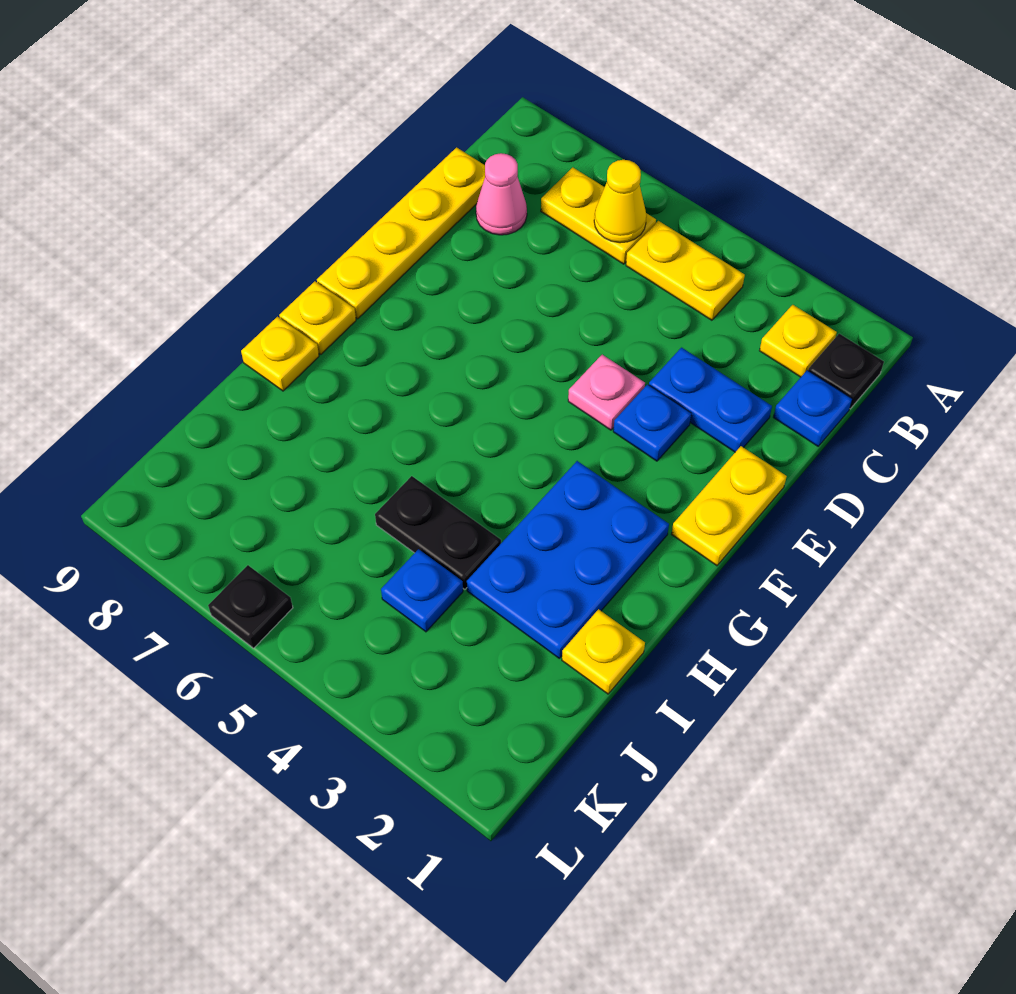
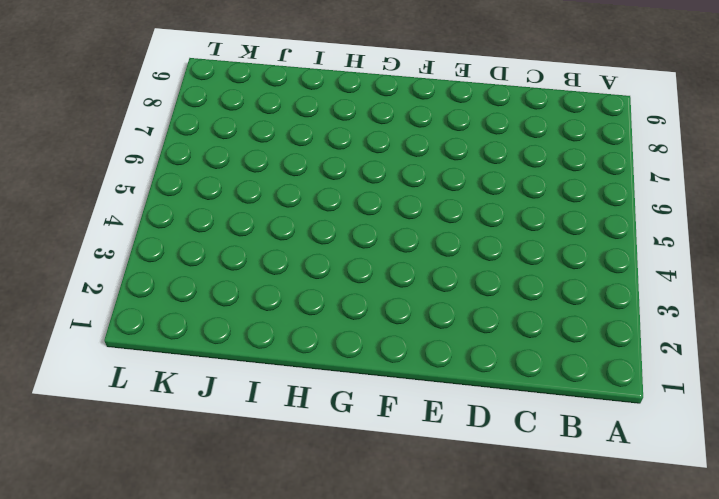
none -> black 1x1 plate [808,334,884,409]
none -> yellow 1x1 plate [760,305,837,377]
none -> yellow 1x2 plate [626,221,745,320]

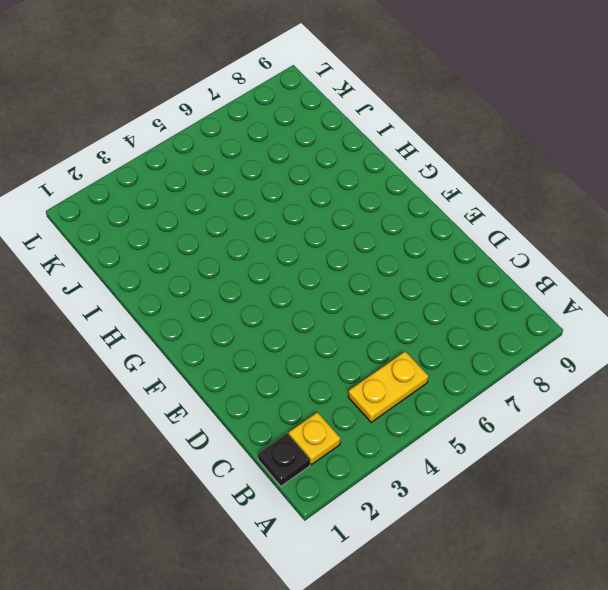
none -> yellow 1x2 plate [541,167,656,264]
none -> blue 1x1 plate [773,370,852,446]
none -> pink 1x1 cone [476,153,527,235]

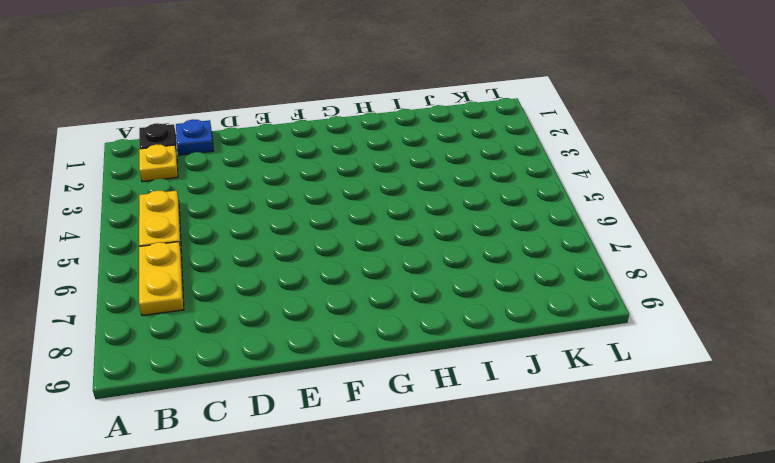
none -> pink 1x1 cone [476,153,527,235]
none -> yellow 1x4 plate [317,147,485,319]
none -> blue 1x2 plate [649,348,772,452]

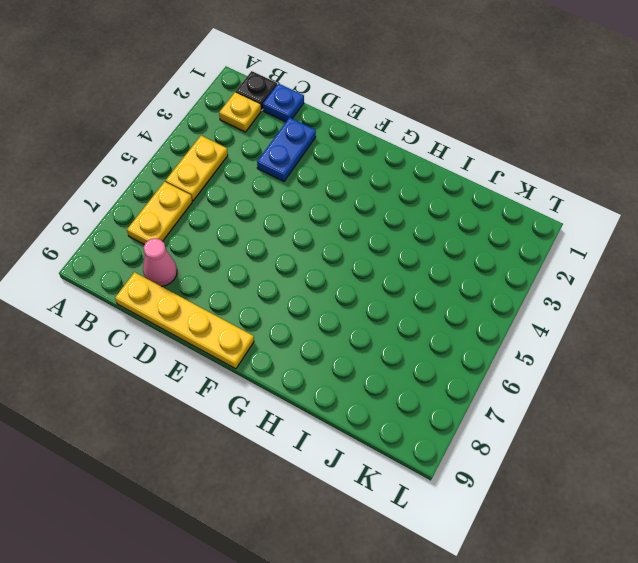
none -> yellow 1x2 plate [671,446,787,566]
none -> blue 1x1 plate [613,384,691,461]
none -> pink 1x1 plate [568,355,645,430]

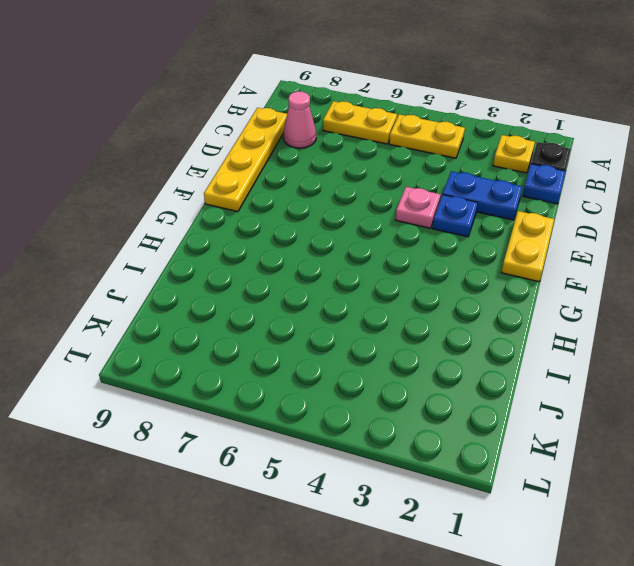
none -> blue 2x3 plate [467,461,669,659]
none -> yellow 1x1 plate [279,281,356,354]
none -> yellow 1x1 plate [241,317,319,391]

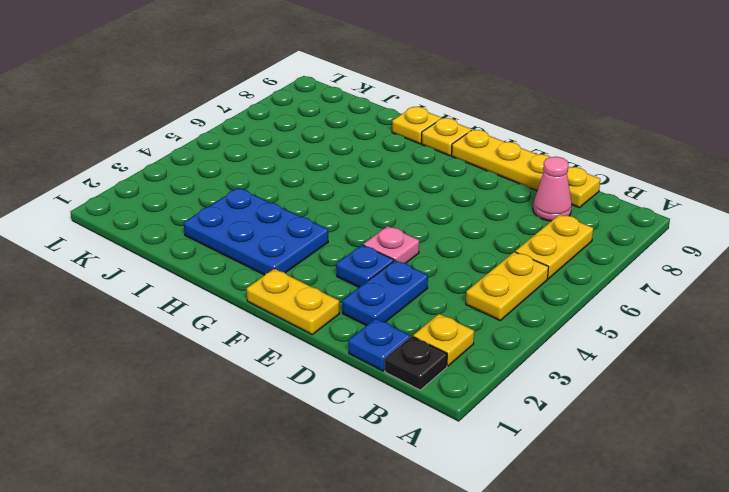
none -> yellow 1x1 plate [562,609,645,694]
none -> black 1x2 plate [375,476,501,589]
none -> blue 1x1 plate [381,549,463,632]

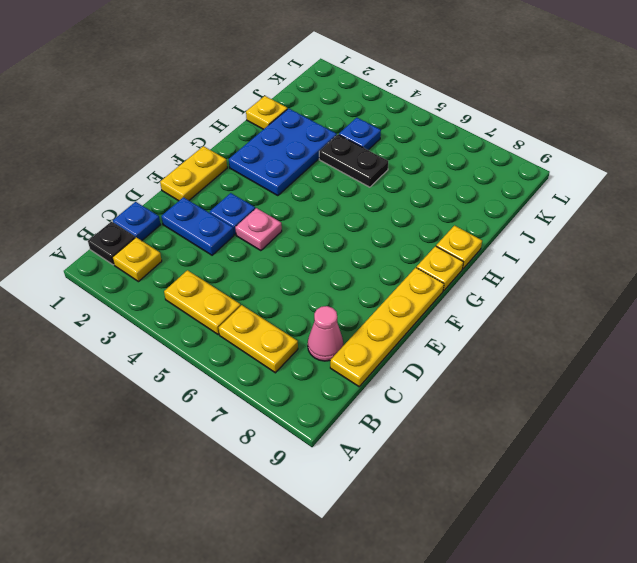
none -> black 1x1 plate [208,565,293,648]
none -> yellow 1x1 cone [594,160,647,243]

